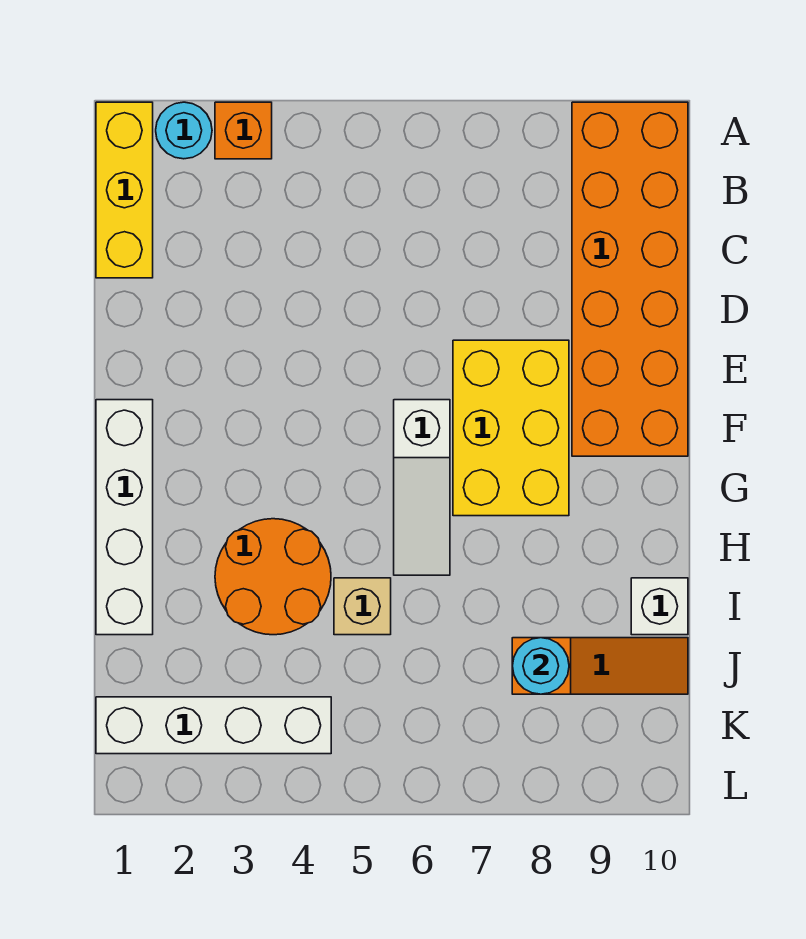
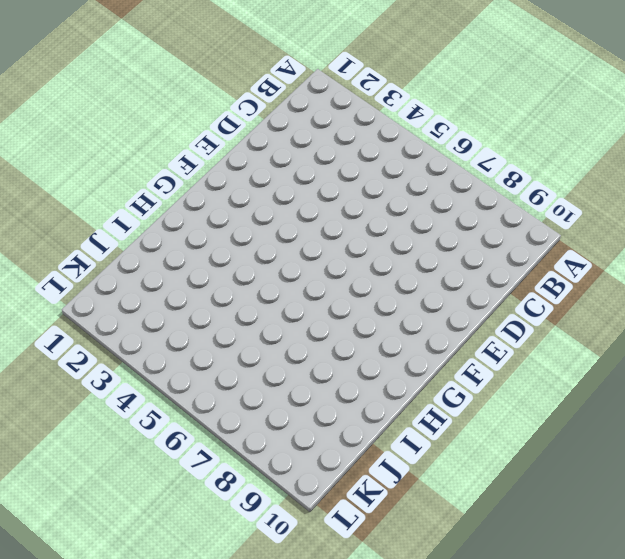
none -> yellow 1x3 brick [96,102,153,278]
none -> cyan 1x1 round brick [156,102,212,159]
none -> orange 1x1 brick [215,102,272,159]

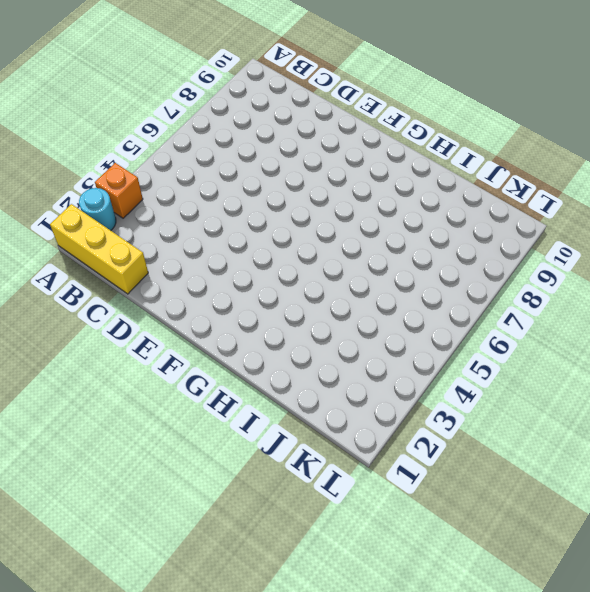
none -> orange 2x6 brick [572,102,688,456]
none -> yellow 2x3 brick [453,340,569,516]
none -> white 1x4 brick [96,400,153,635]

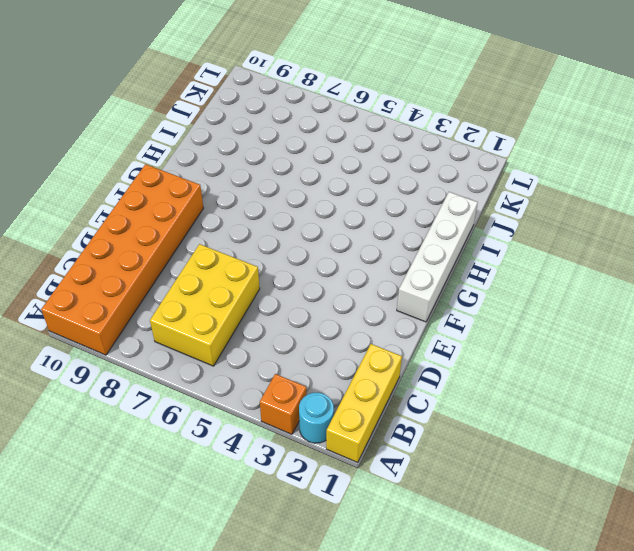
yellow 2x3 brick [150,244,260,366] -> yellow 2x3 brick moved to [453,340,569,516]
none -> white 1x3 slope [394,400,450,575]
none -> orange 2x2 round brick [215,519,331,635]
none -> tan 1x1 brick [334,578,391,635]

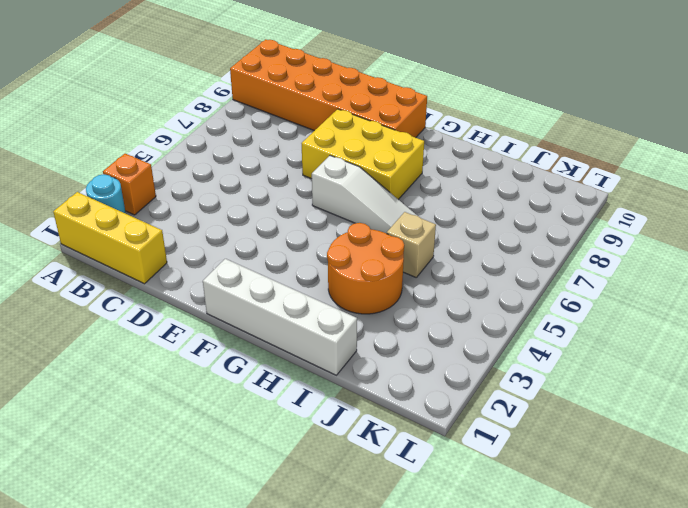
none -> white 1x1 brick [631,578,688,635]
none -> orange 1x3 slope [512,638,688,694]
none -> white 1x4 brick [96,697,331,754]

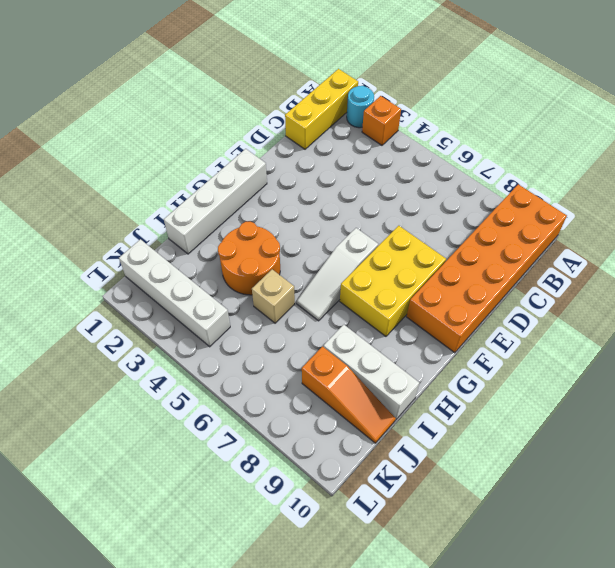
white 1x3 brick [324,325,419,419] -> white 1x1 brick [631,578,688,635]
none -> cyan 1x1 round brick [513,638,569,694]

